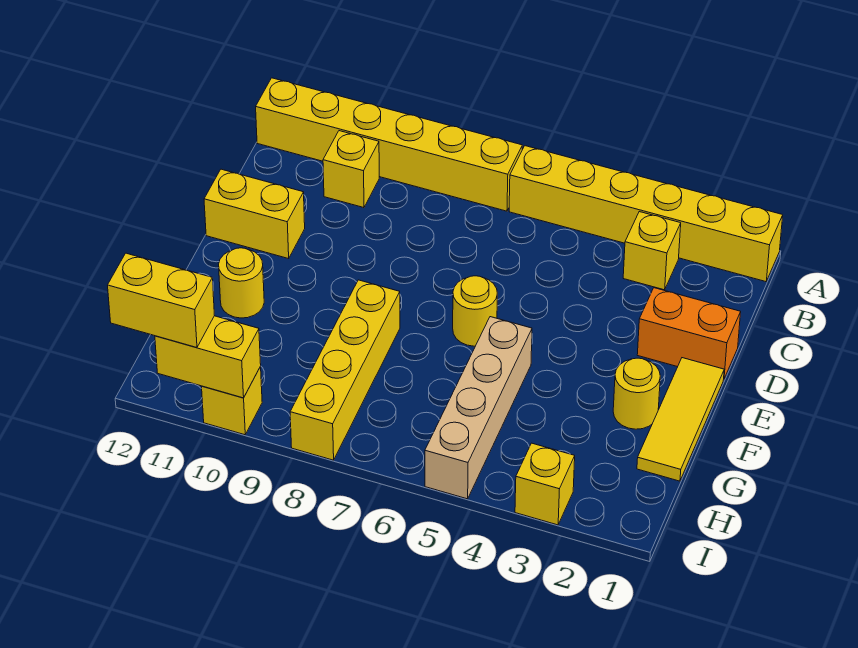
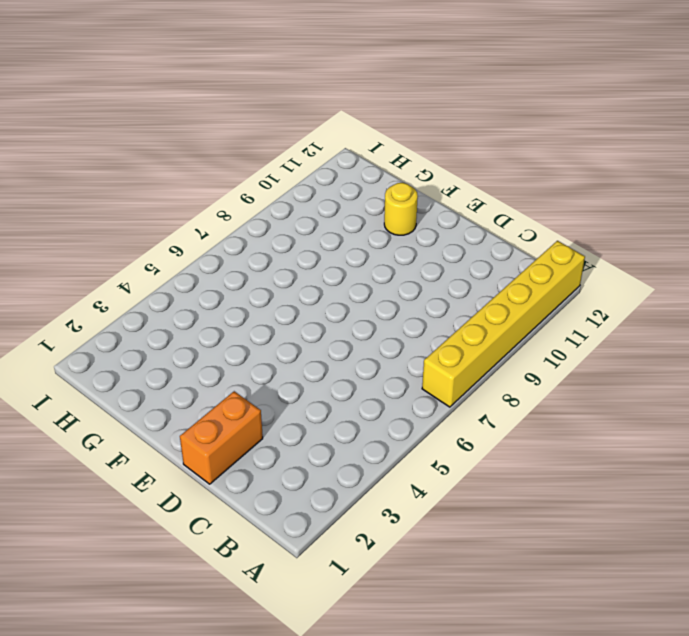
none -> yellow 1x6 brick [509,146,783,282]
none -> yellow 1x1 brick [623,212,681,290]
none -> yellow 1x1 brick [323,131,379,208]

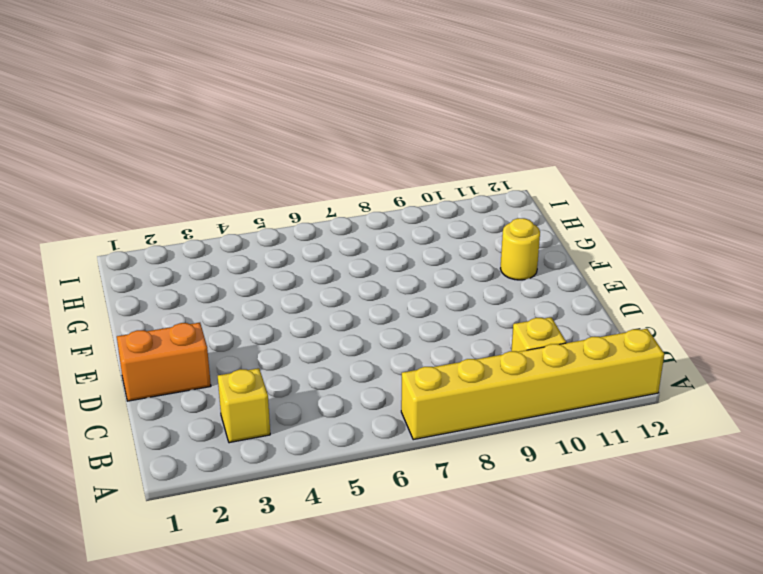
none -> yellow 1x6 brick [509,146,783,282]
none -> yellow 1x2 brick [204,169,305,259]
none -> yellow 1x3 tile [637,358,724,481]

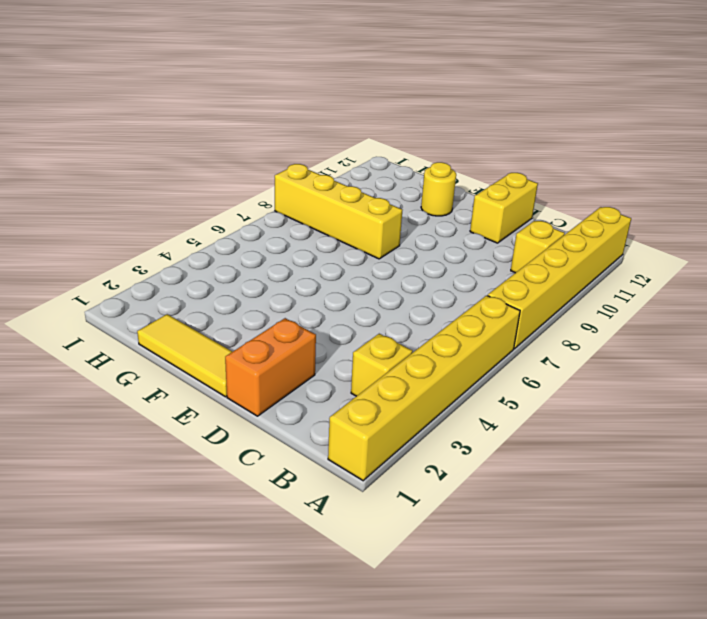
none -> yellow 1x1 round brick [453,276,497,346]
none -> yellow 1x1 round brick [613,358,660,429]
none -> tan 1x4 brick [425,317,532,499]

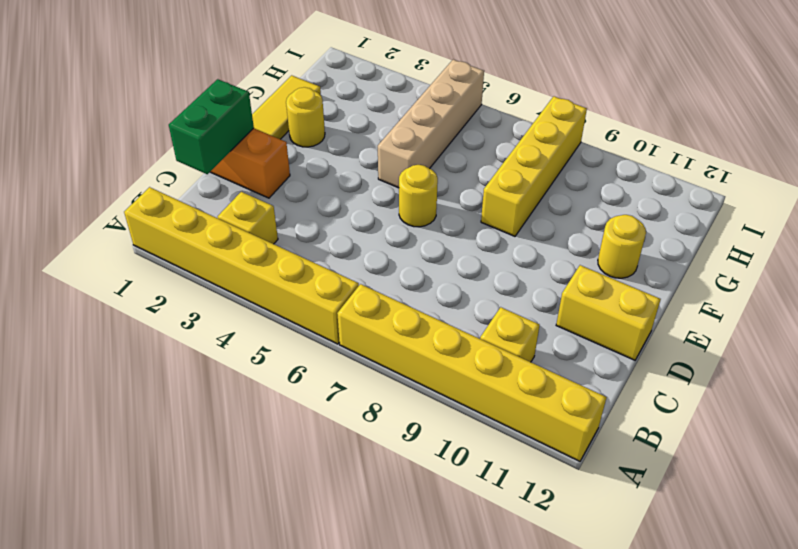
green 1x2 brick [169,79,254,174] -> none
none -> yellow 1x1 brick [515,443,575,525]
none -> yellow 1x1 brick [202,367,262,435]
none -> yellow 1x2 brick [155,316,261,398]

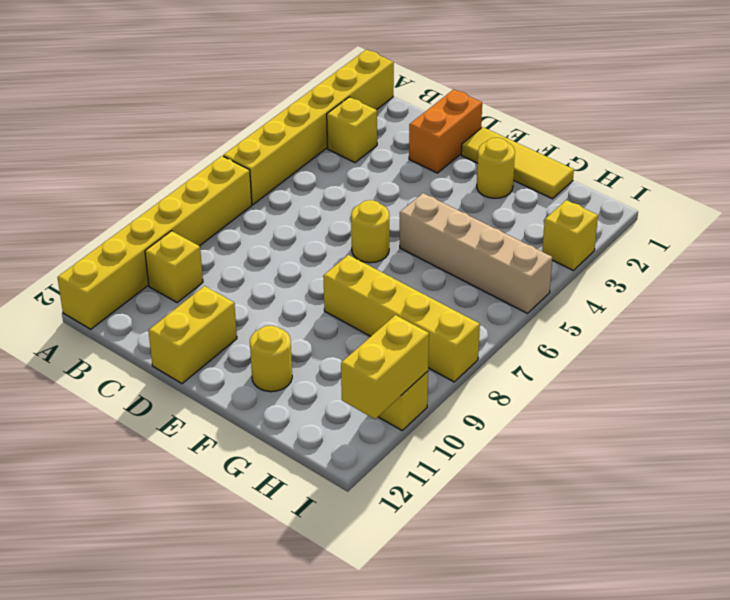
none -> yellow 1x2 brick [108,253,214,348]

